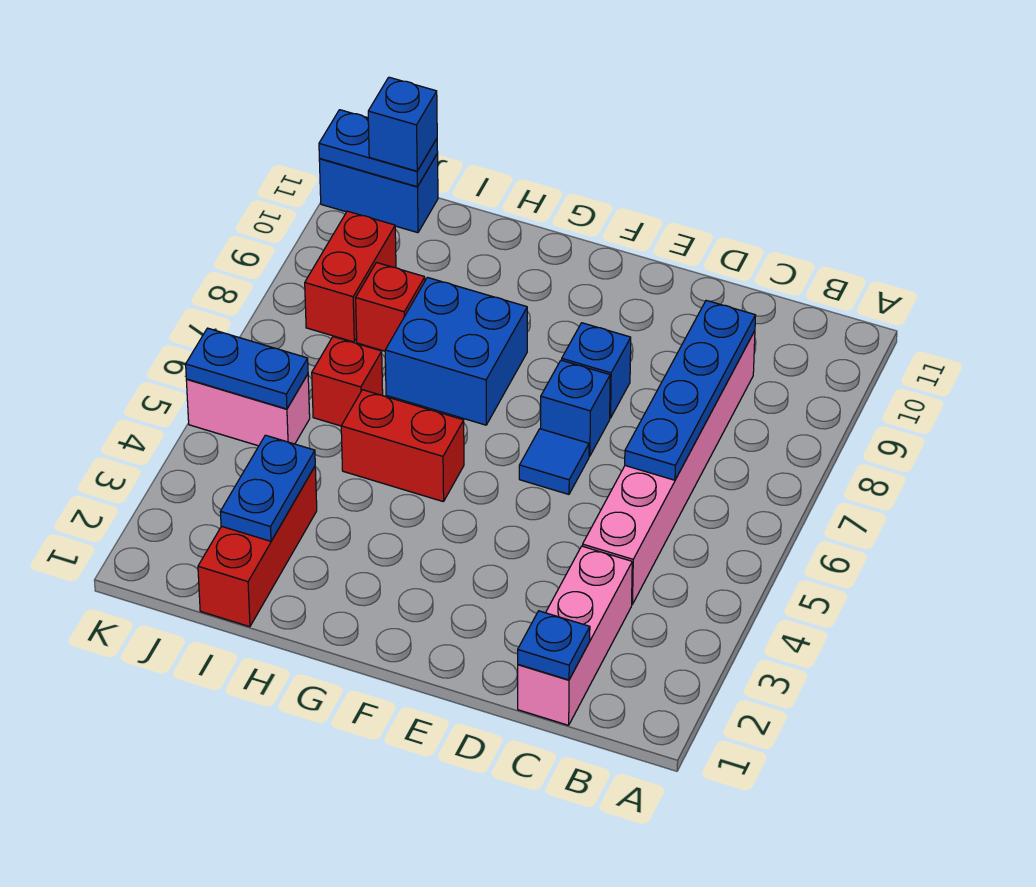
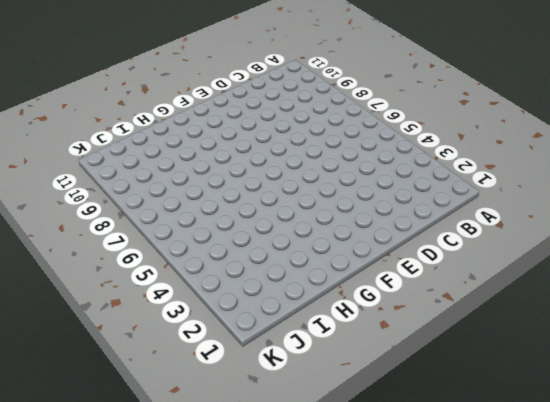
none -> pink 1x3 brick [518,546,632,725]
none -> pink 1x6 brick [583,331,755,604]
none -> blue 1x1 tile [519,429,589,494]

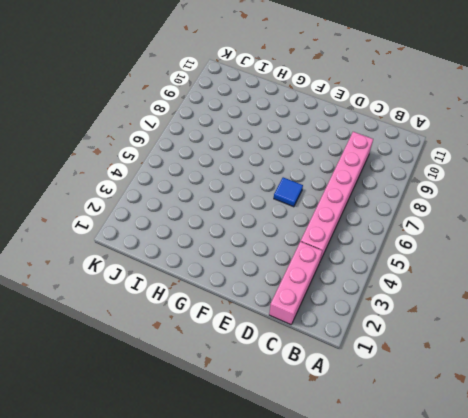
none -> blue 1x1 brick [541,360,610,456]
none -> blue 1x1 brick [562,323,631,418]
none -> red 1x2 brick [341,390,464,502]

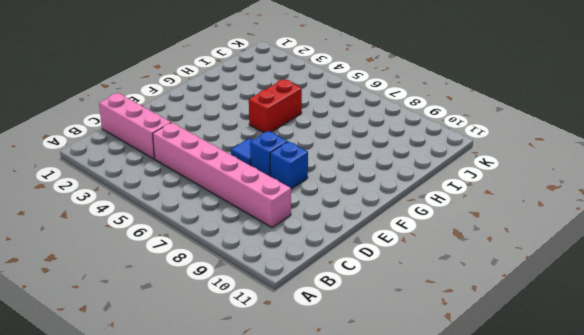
none -> blue 2x2 brick [385,278,527,425]
none -> red 1x3 brick [198,467,317,627]
none -> red 1x1 brick [312,337,383,426]

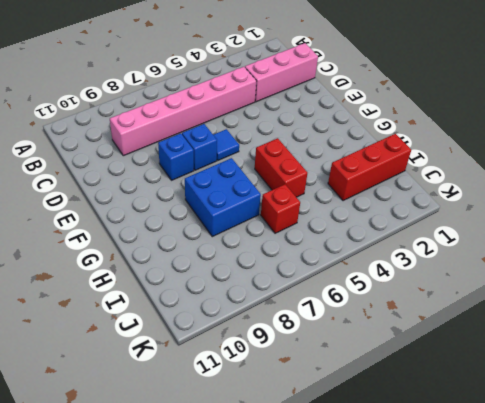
none -> red 1x1 brick [356,263,425,351]
none -> pink 1x2 brick [186,374,310,446]
none -> red 1x2 brick [305,211,396,342]

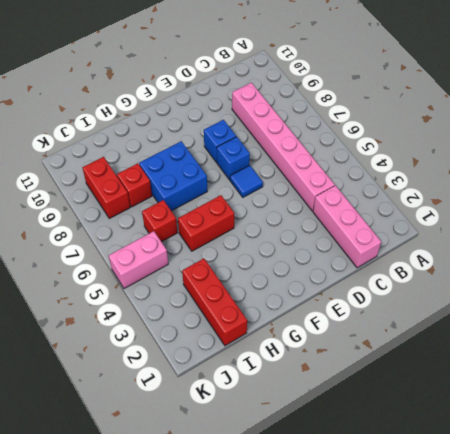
none -> blue 1x2 brick [319,154,438,233]
none -> blue 1x1 plate [518,611,590,680]
none -> blue 1x4 plate [625,300,756,480]

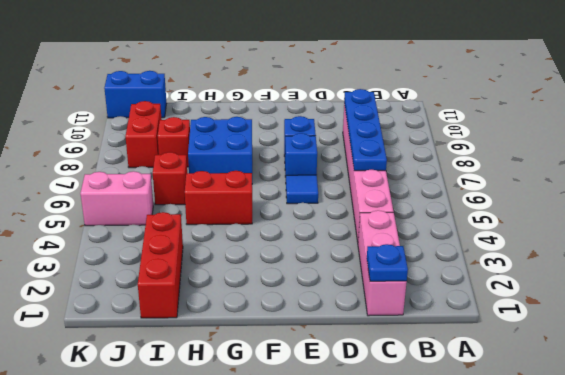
none -> blue 1x2 plate [220,435,315,541]
none -> blue 1x2 plate [186,328,308,409]
none -> blue 1x2 plate [319,110,438,187]

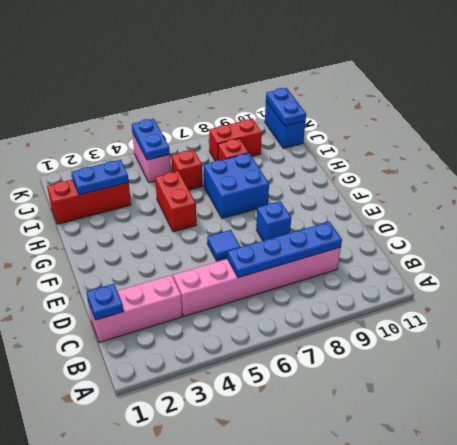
none -> blue 1x1 brick [541,360,610,456]
none -> blue 1x1 brick [368,77,437,171]

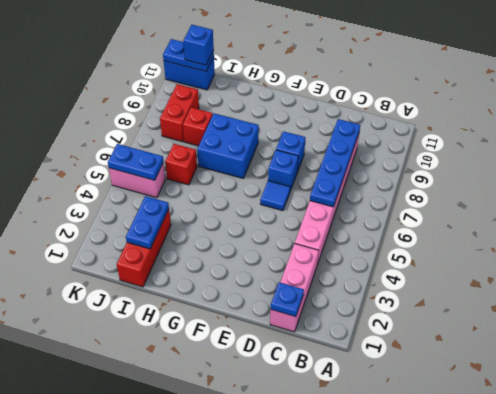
none -> red 1x2 brick [341,390,464,502]

